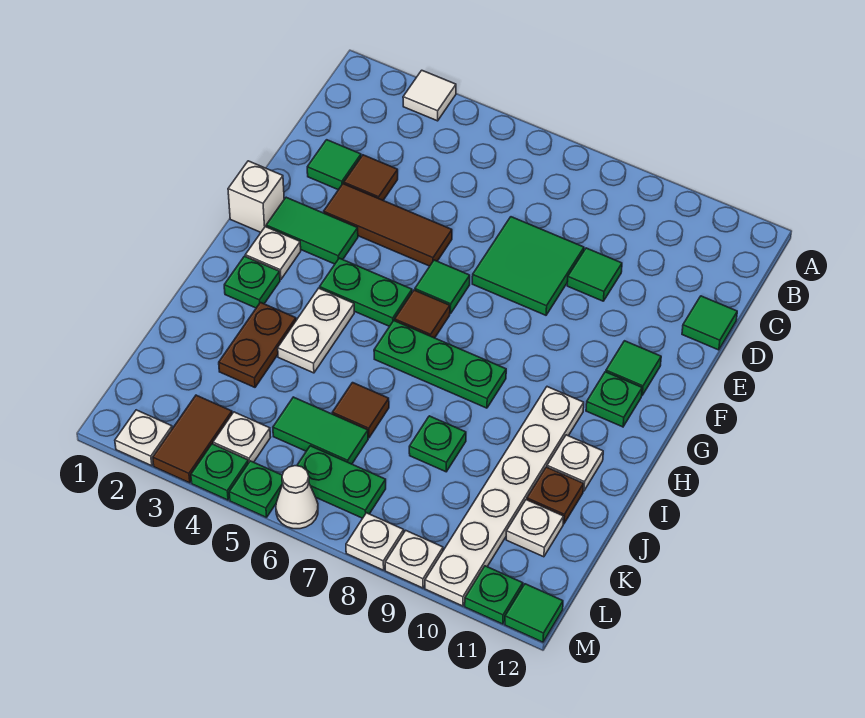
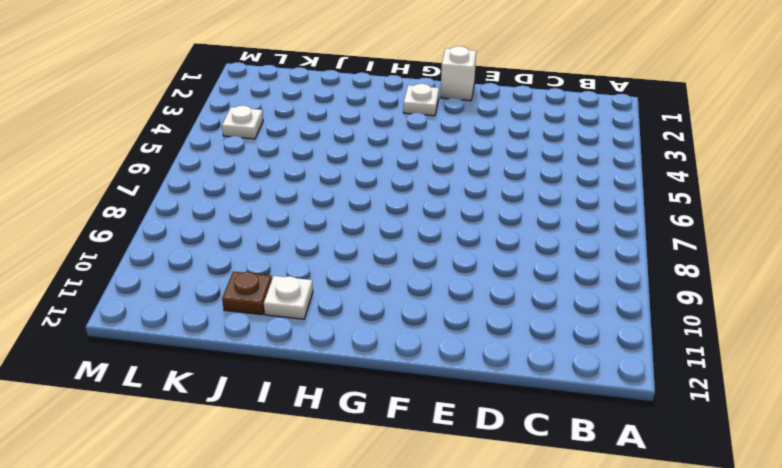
none -> white 1x1 tile [403,70,456,121]
none -> green 1x1 tile [307,140,361,190]
none -> brown 1x1 tile [344,155,398,200]
none -> green 2x2 tile [472,217,584,315]

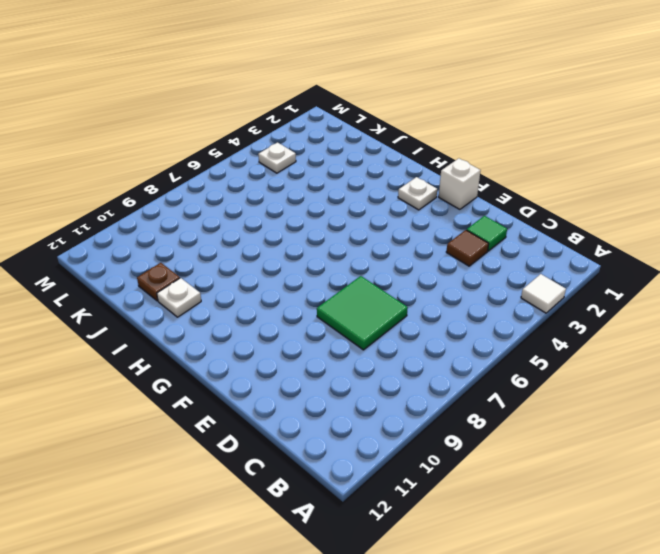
none -> green 1x1 tile [567,248,622,301]
none -> green 1x1 tile [682,296,737,350]
none -> brown 1x3 tile [324,184,452,266]
none -> green 1x2 tile [266,197,358,264]

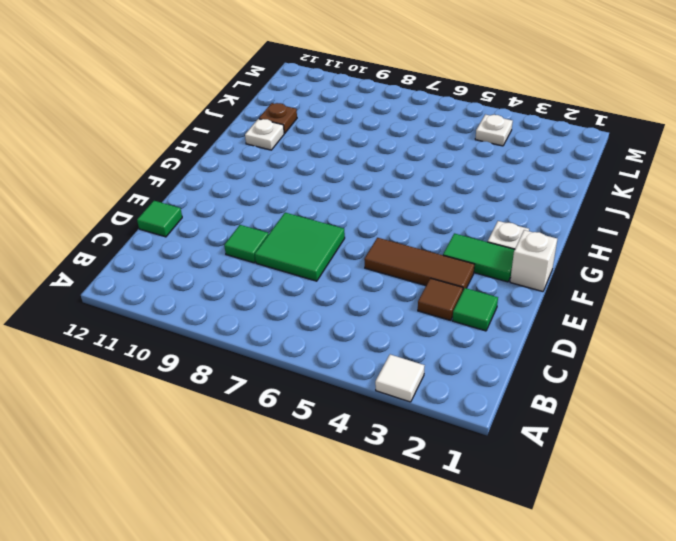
none -> green 1x1 tile [415,260,470,313]
none -> green 1x1 tile [606,341,661,395]
none -> green 1x2 plate [320,258,412,326]
none -> brown 1x1 tile [395,290,450,338]

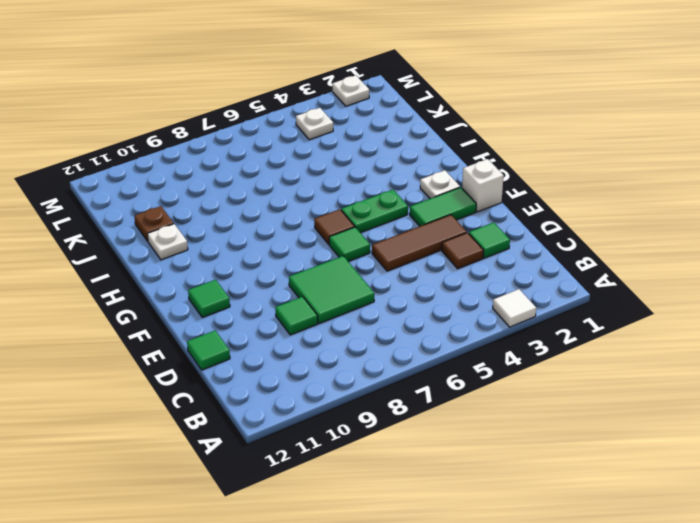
none -> green 1x1 plate [586,372,642,427]
none -> green 1x1 plate [224,256,280,308]
none -> white 1x2 plate [278,288,354,373]
none -> green 1x3 plate [374,321,506,408]

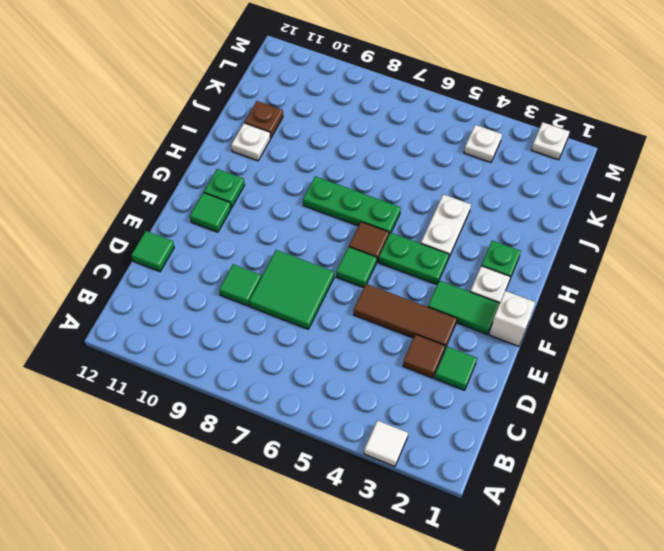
none -> white 1x6 plate [425,387,584,606]
none -> brown 1x2 plate [219,302,296,387]
none -> brown 1x1 tile [332,383,389,438]
none -> green 1x1 plate [409,416,466,472]

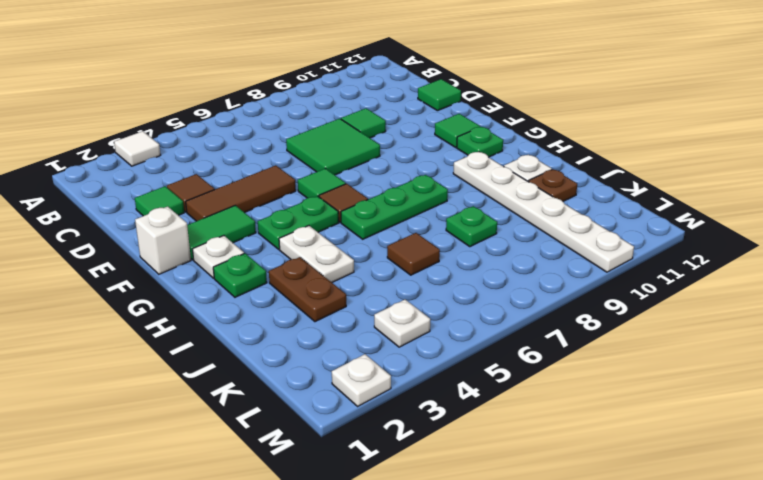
none -> green 1x2 tile [273,397,368,464]
none -> white 1x1 plate [506,500,564,557]
none -> brown 1x2 tile [153,395,232,483]
none -> green 1x2 plate [297,446,386,518]

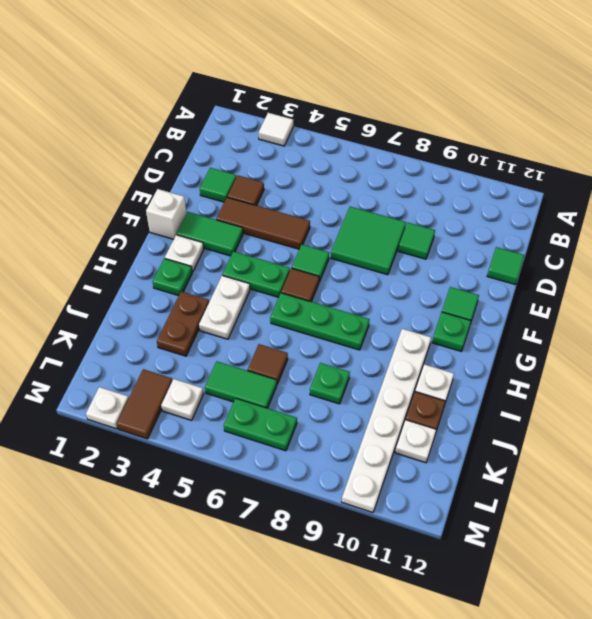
none -> green 1x1 plate [191,444,248,500]
none -> green 1x1 plate [229,461,282,517]
none -> white 1x1 cone [276,466,318,529]
none -> white 1x1 plate [346,513,404,570]

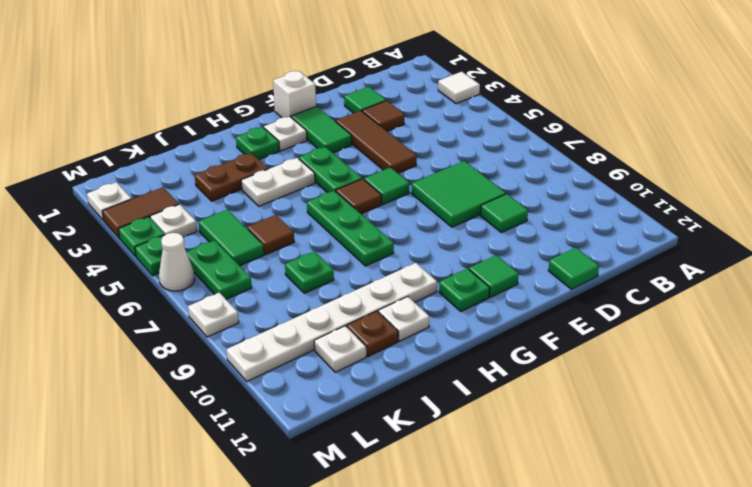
none -> white 1x1 plate [385,531,443,588]
none -> green 1x1 plate [465,566,523,624]
none -> green 1x1 tile [505,584,563,642]

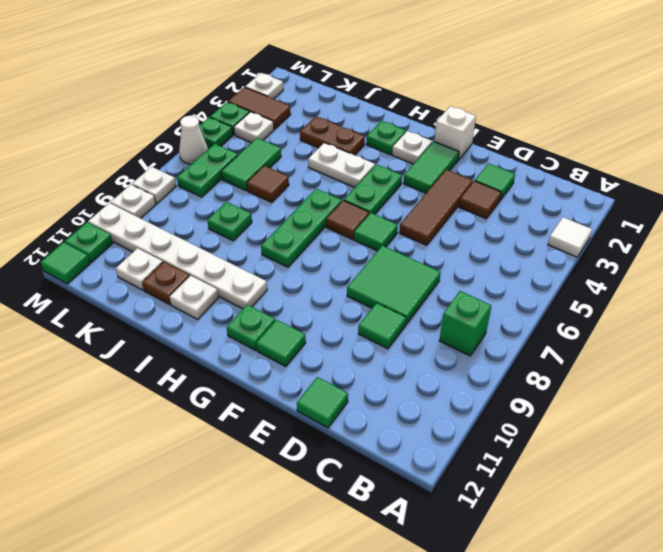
green 1x1 brick [439,291,492,356] -> none

